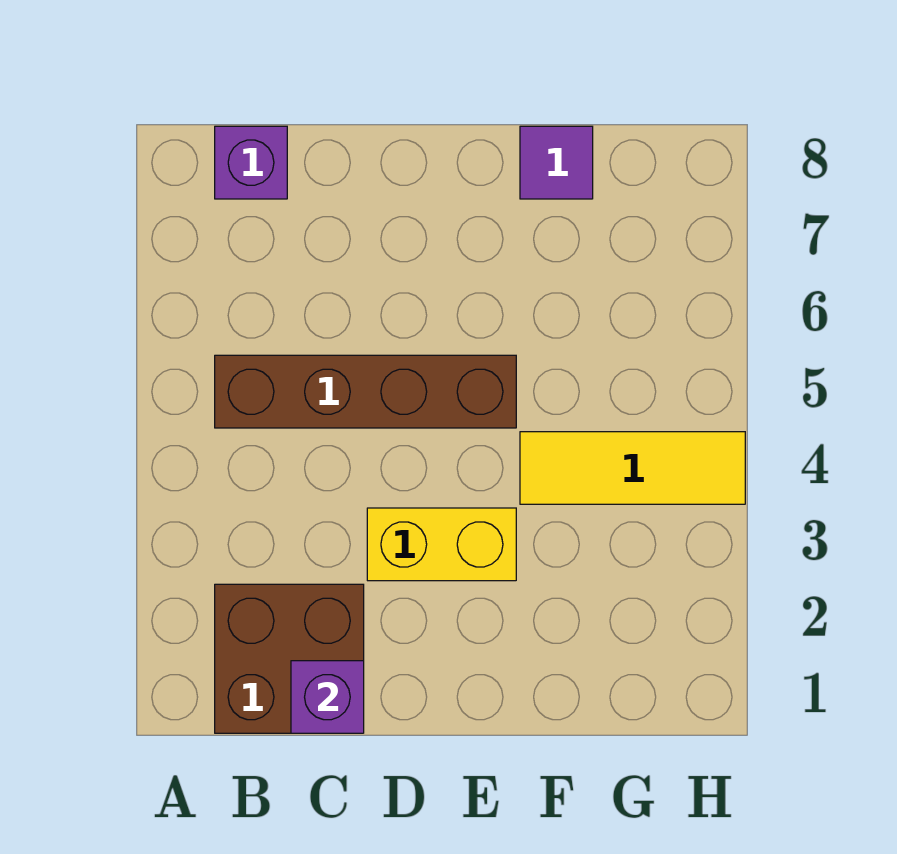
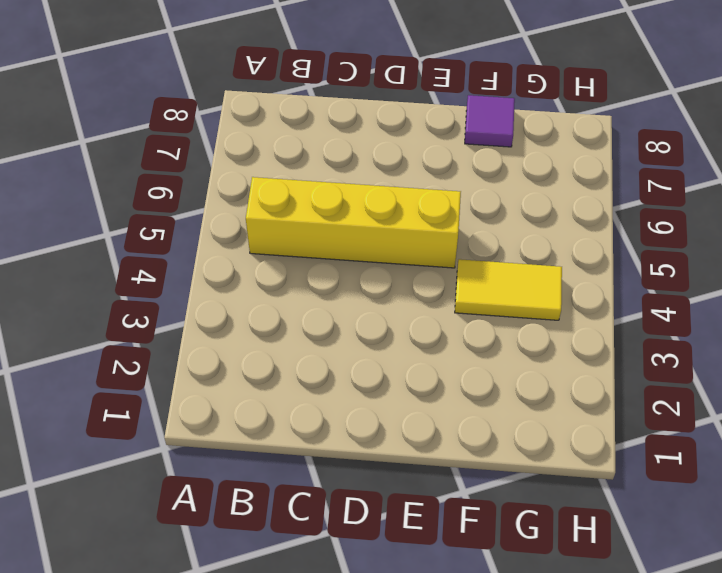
yellow 1x4 brick [246,177,461,268] -> brown 1x4 brick [215,355,516,428]
yellow 1x2 tile [455,259,562,320] -> yellow 1x3 tile [520,432,745,504]
none -> brown 2x2 brick [215,584,364,733]
none -> purple 1x1 brick [215,126,287,199]

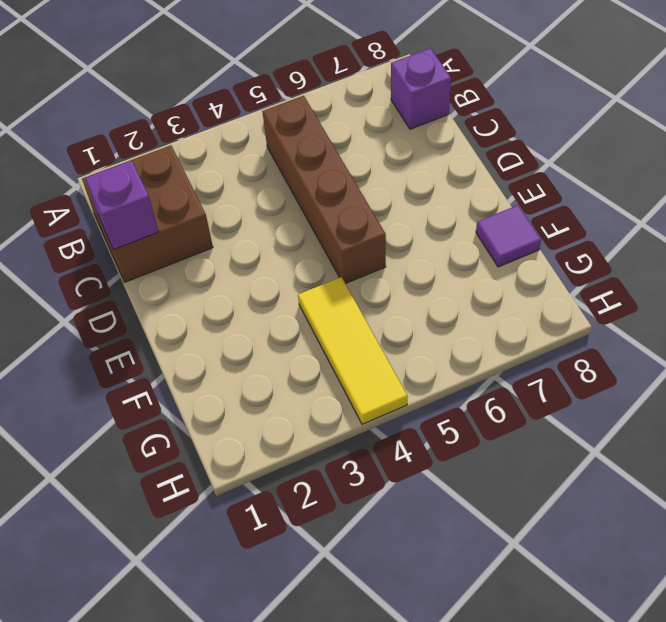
none -> yellow 1x2 brick [367,508,516,581]

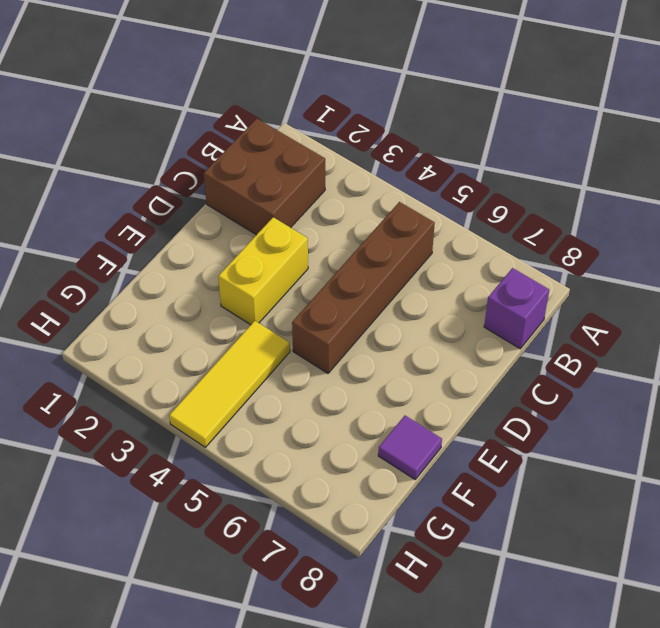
none -> purple 1x1 brick [291,661,364,733]

